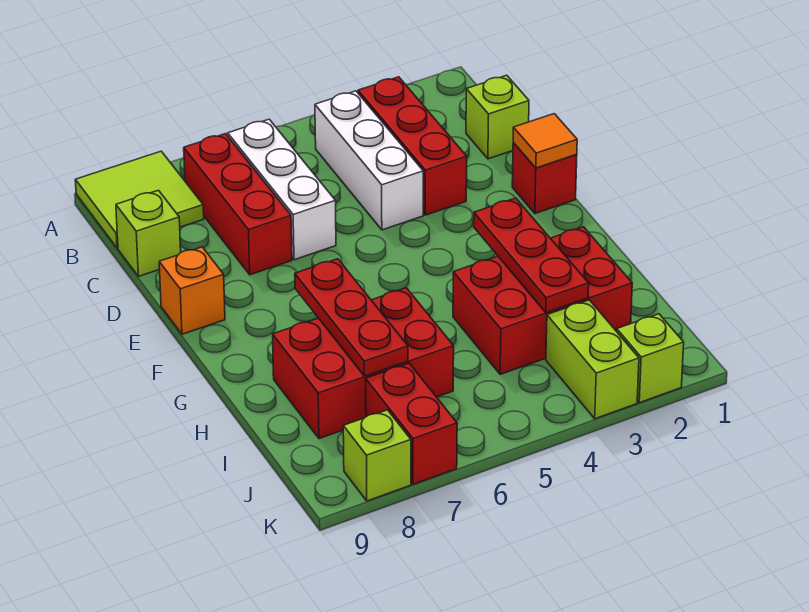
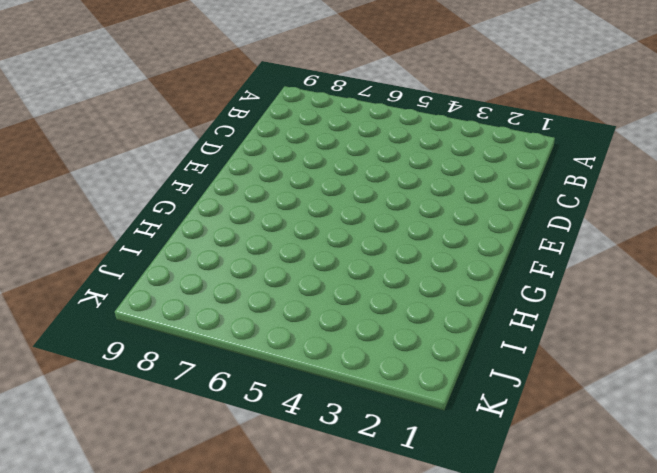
none -> lime 2x2 tile [75,151,204,248]
none -> red 1x3 brick [358,77,467,215]
none -> white 1x3 brick [315,91,423,230]

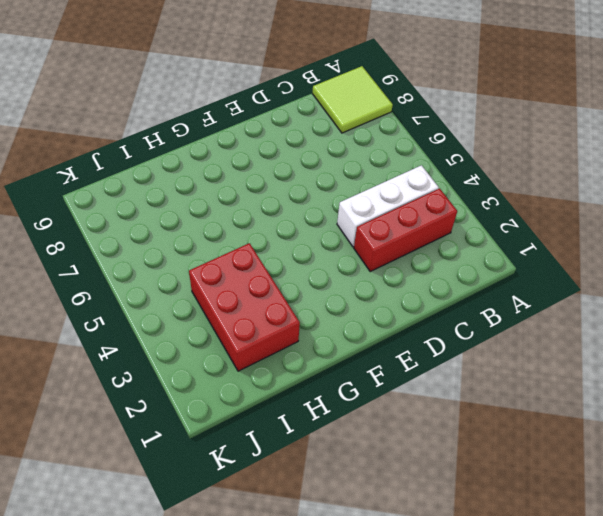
none -> white 1x3 brick [228,119,336,260]
none -> red 1x3 brick [184,134,292,275]
none -> lime 1x1 brick [466,75,529,159]

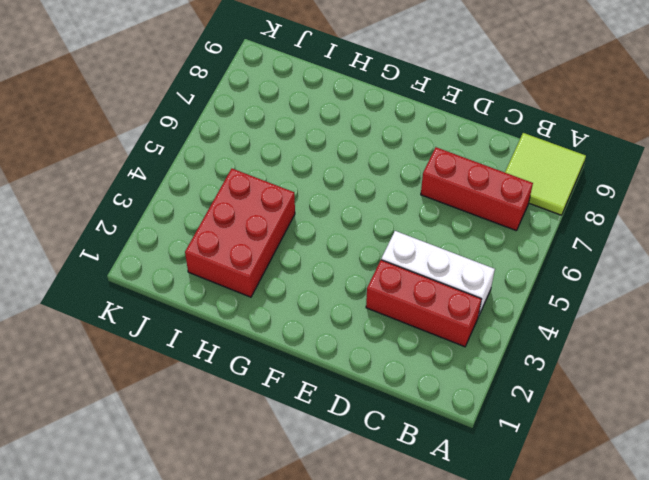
none -> white 1x3 brick [228,119,336,260]
none -> lime 1x1 brick [466,75,529,159]
none -> lime 1x1 brick [116,190,181,276]

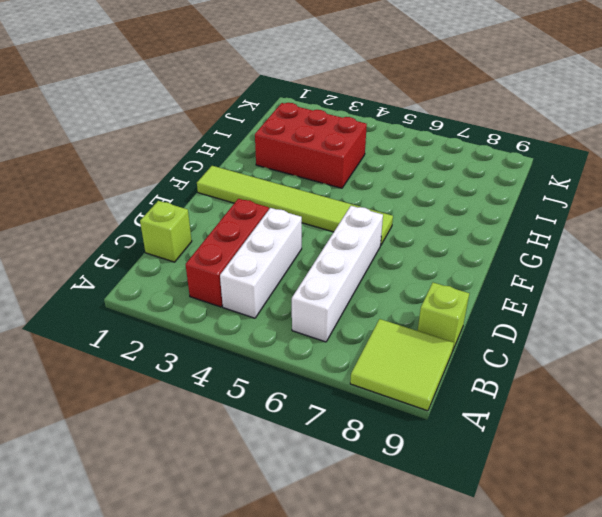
white 1x4 brick [292,206,383,342] -> white 1x3 brick [228,119,336,260]
lime 1x6 tile [197,166,393,246] -> none
none -> red 1x3 brick [184,134,292,275]
none -> red 1x1 brick [512,143,577,214]
none -> orange 1x1 brick [159,247,225,334]

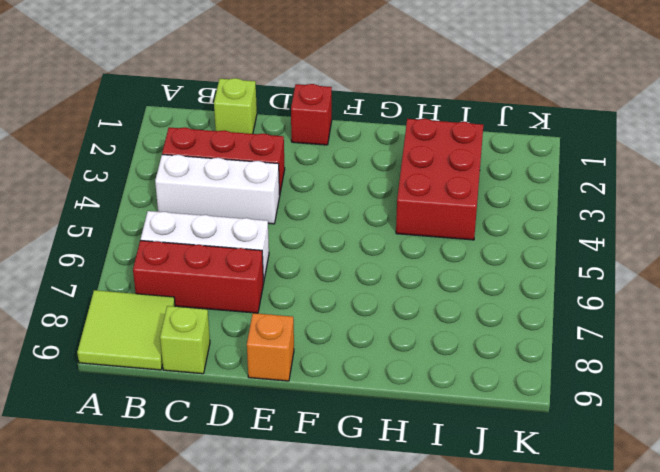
none -> red 2x3 brick [273,288,454,439]
none -> lime 1x2 brick [546,300,639,419]
none -> red 1x2 brick [366,363,457,484]

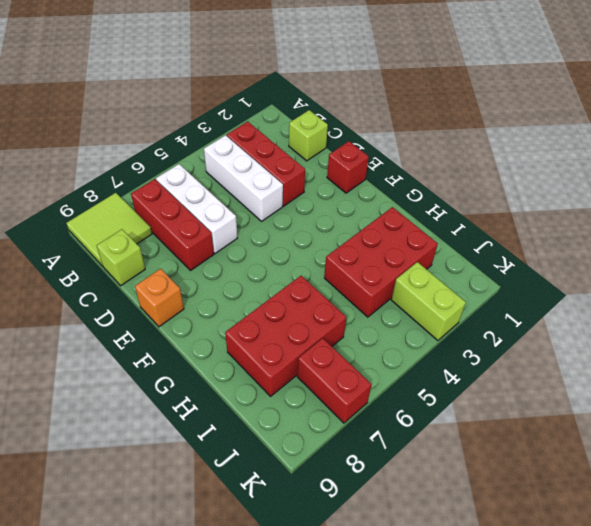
none -> lime 1x1 brick [617,314,684,403]
none -> lime 1x1 brick [343,410,411,501]
none -> orange 1x1 tile [513,114,577,168]

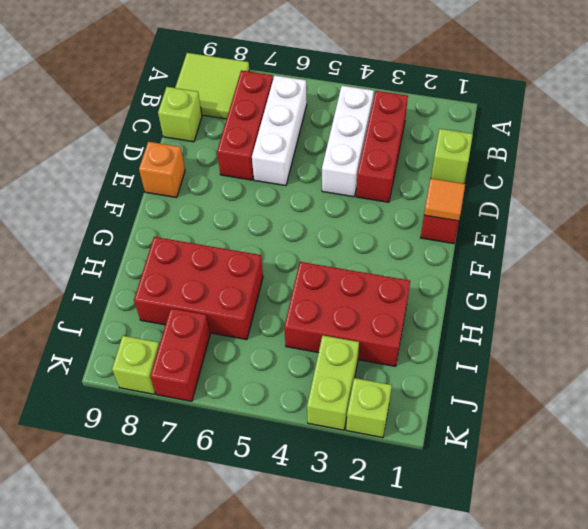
none -> red 1x3 plate [474,198,589,313]
none -> red 1x3 plate [295,259,408,376]

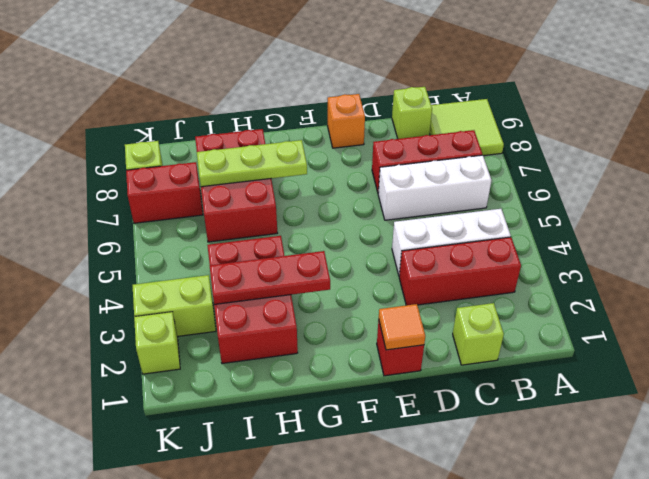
lime 1x3 plate [197,140,307,187] -> red 1x3 plate [295,259,408,376]

